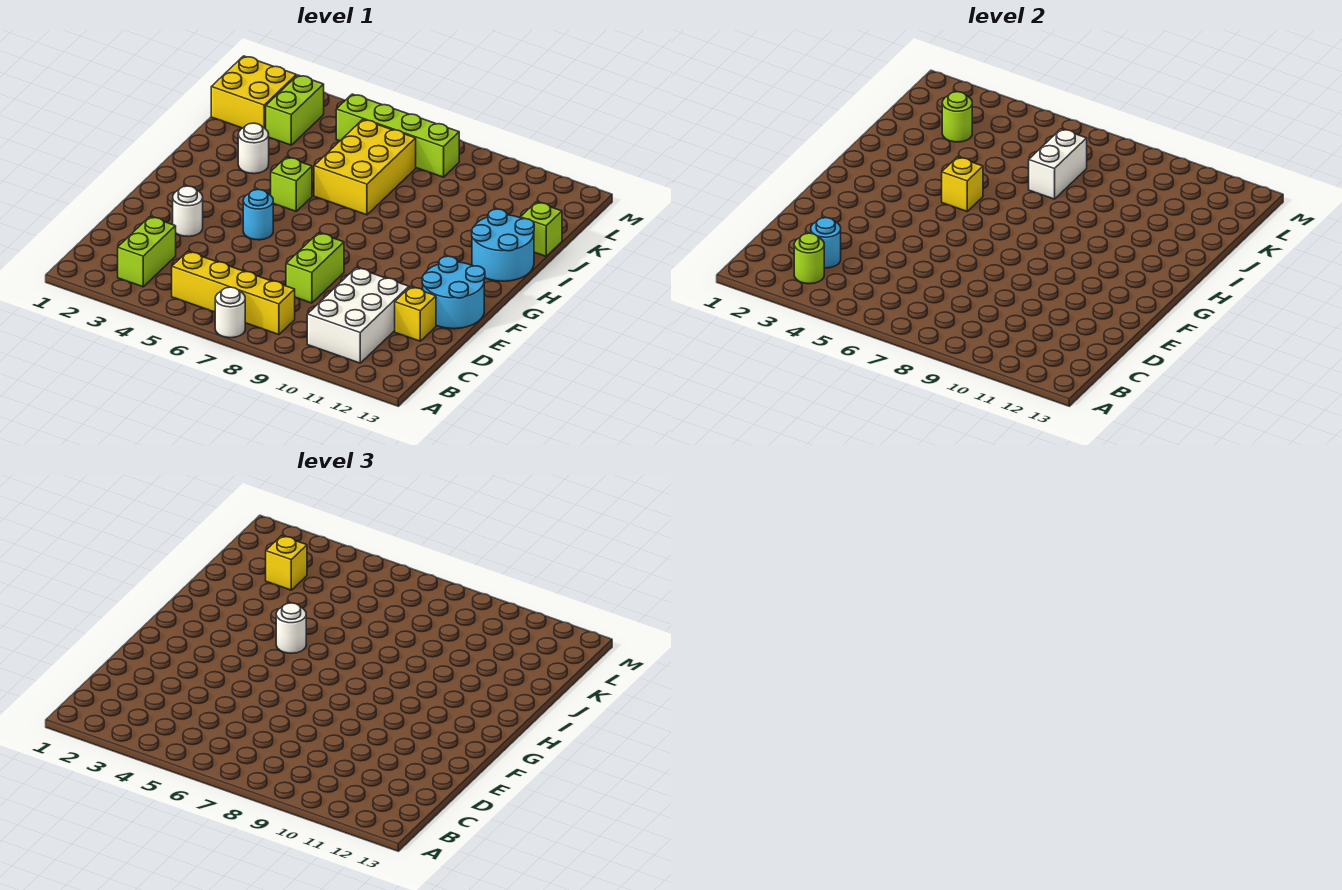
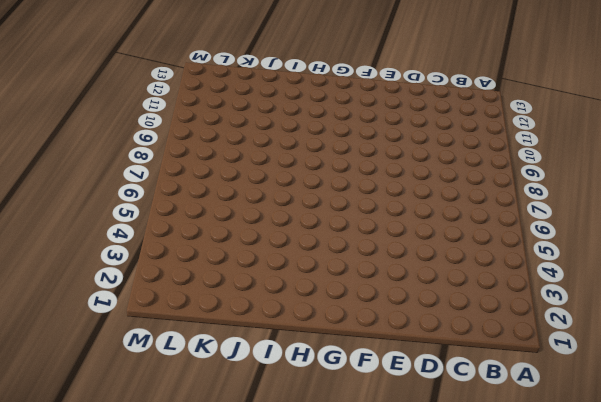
none -> white 1x1 round brick [215,287,245,338]
none -> lime 1x2 brick [118,217,176,287]
none -> yellow 1x4 brick [172,251,295,335]

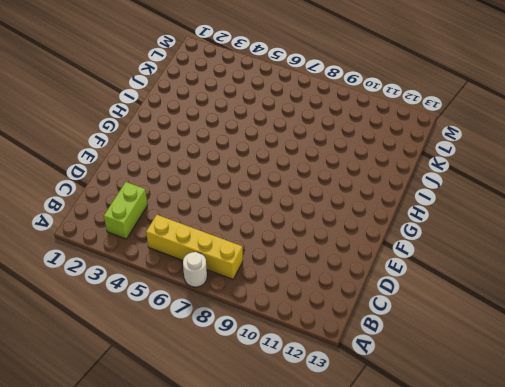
none -> white 2x3 brick [307,268,409,363]
none -> lime 1x2 brick [286,233,344,303]
none -> yellow 1x1 brick [395,287,436,341]

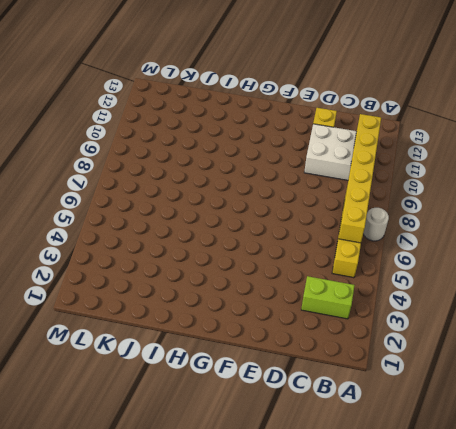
yellow 1x6 brick [339,114,381,243] -> none
none -> lime 1x2 brick [286,233,344,303]
none -> white 1x1 round brick [173,186,203,237]
none -> cyan 2x2 round brick [422,256,485,329]

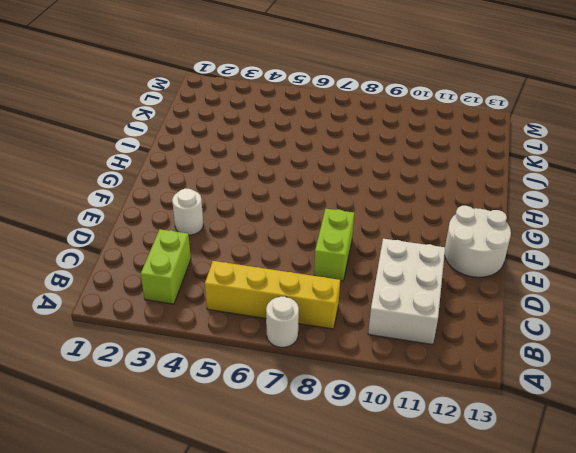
white 2x2 round brick [445,206,511,277] -> cyan 2x2 round brick [422,256,485,329]
none -> yellow 1x1 brick [395,287,436,341]
none -> cyan 1x1 round brick [243,189,273,240]
none -> lime 1x1 brick [271,157,312,211]

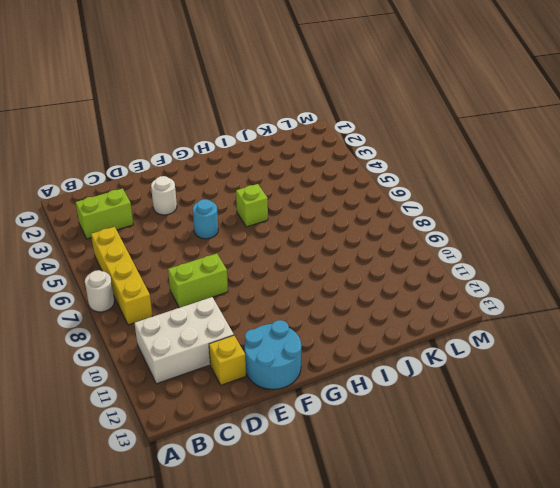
none -> cyan 2x2 round brick [472,209,534,281]
none -> white 1x1 round brick [238,123,269,174]
none -> yellow 2x3 brick [314,120,416,215]

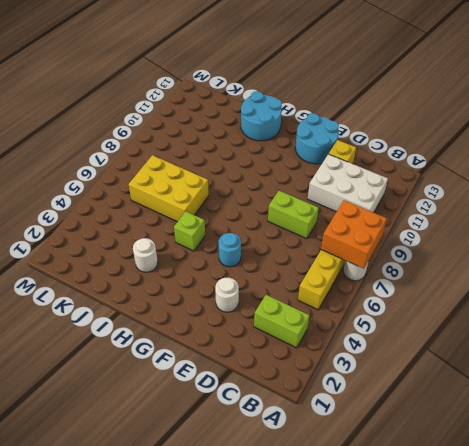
orange 2x2 brick [321,200,387,269] -> none
none -> lime 1x1 brick [520,202,562,256]
none -> yellow 2x2 brick [211,56,296,129]
none -> lime 1x2 brick [266,75,324,145]

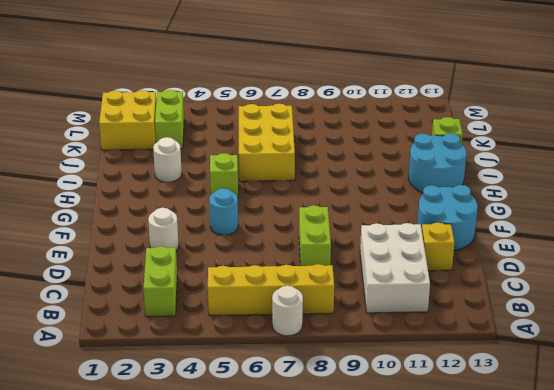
none -> lime 1x4 brick [336,94,459,177]
none -> lime 1x1 round brick [794,233,824,284]
none -> cyan 1x1 round brick [811,218,841,268]

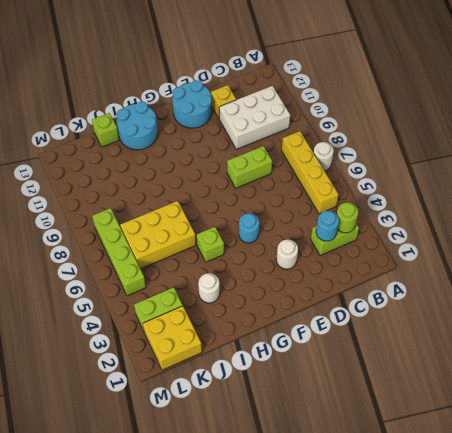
none -> yellow 1x1 brick [942,157,983,211]
none -> white 1x2 brick [1029,129,1087,199]
none -> lime 1x1 round brick [942,92,972,142]

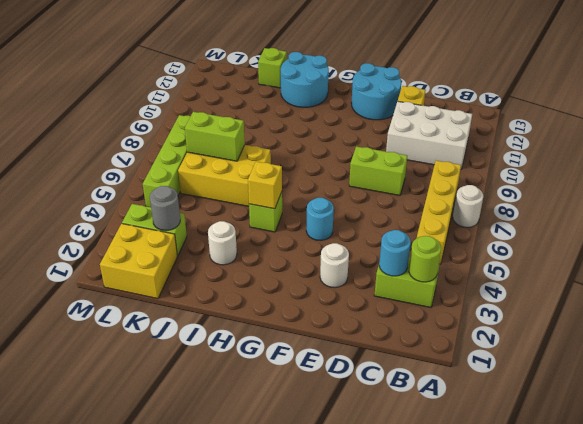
lime 1x2 brick [185,112,245,161] -> white 1x2 brick [1029,129,1087,199]
grey 1x1 round brick [150,186,180,231] -> lime 1x1 round brick [942,92,972,142]
none -> white 1x1 round brick [276,603,306,653]
none -> yellow 1x1 brick [266,536,307,590]

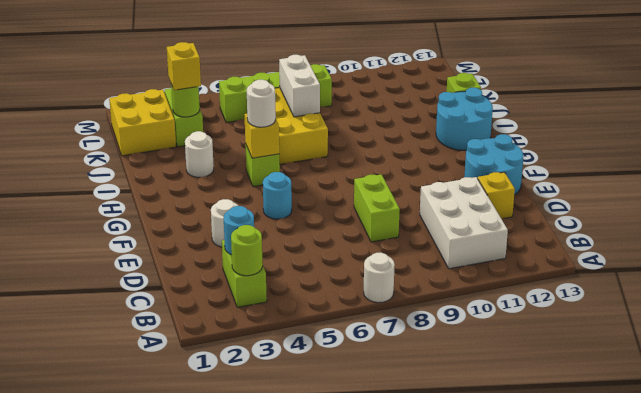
none -> yellow 1x4 brick [172,251,295,335]

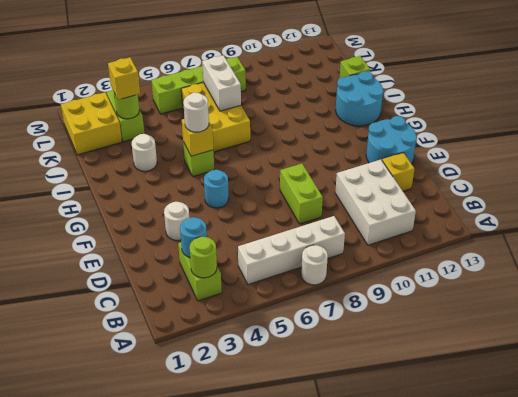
white 1x4 brick [238,216,345,284] -> yellow 1x4 brick [172,251,295,335]

